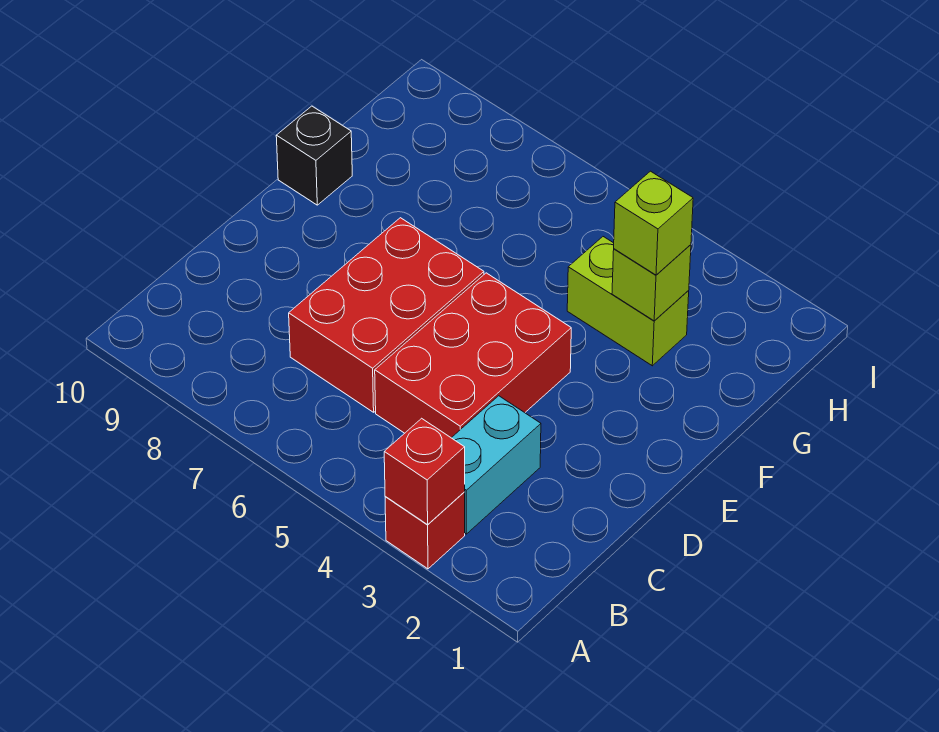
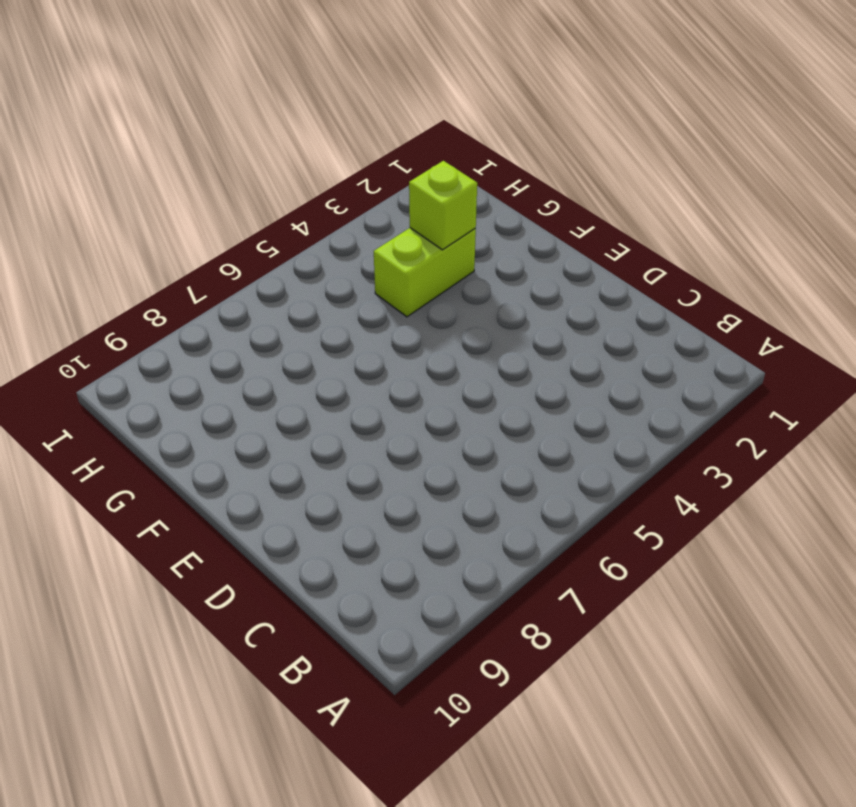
none -> red 1x1 brick [385,492,465,569]
none -> cyan 1x2 brick [452,396,541,534]

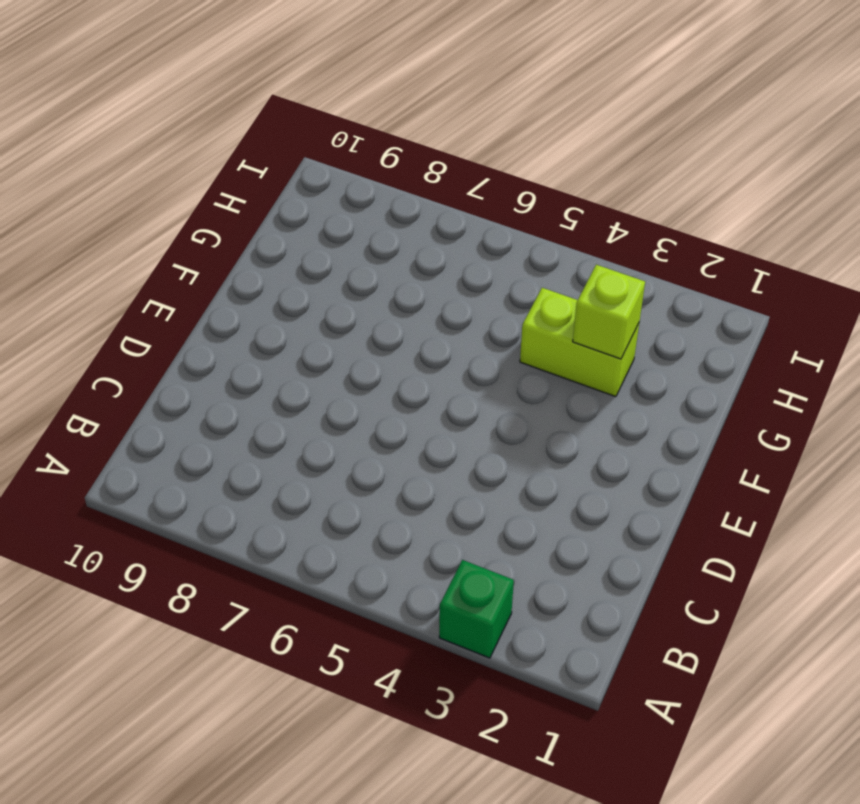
green 1x1 brick [439,560,514,658] -> red 1x1 brick [385,492,465,569]
none -> cyan 1x2 brick [452,396,541,534]
none -> red 2x3 brick [375,273,571,438]

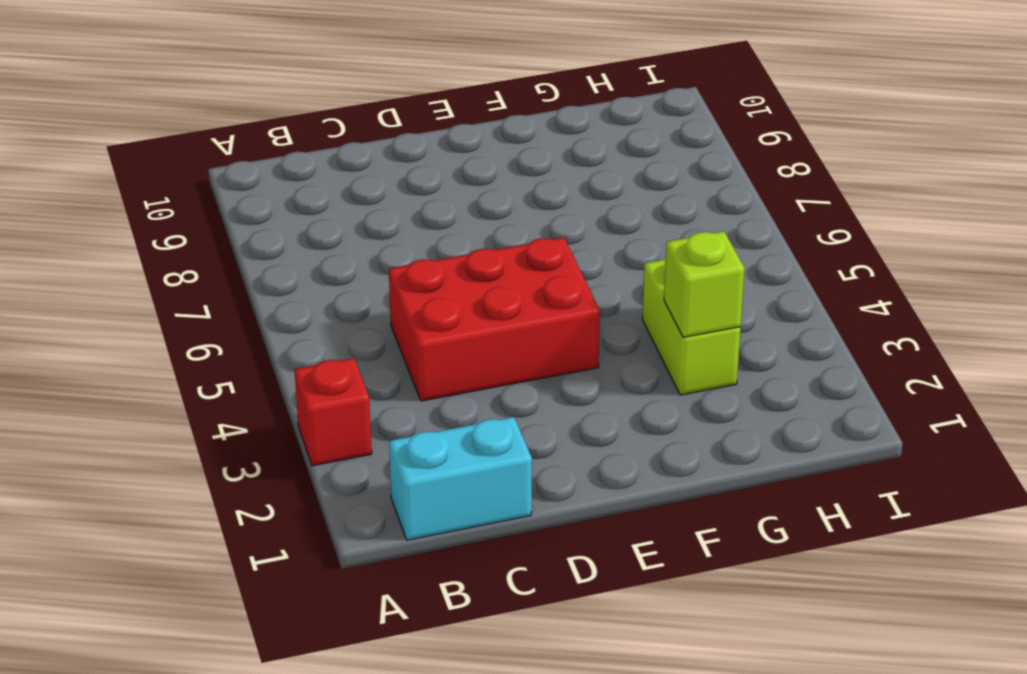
cyan 1x2 brick [389,417,532,540] -> cyan 1x2 brick moved to [452,396,541,534]
none -> red 2x3 brick [289,218,484,412]
none -> black 1x1 brick [276,106,352,205]

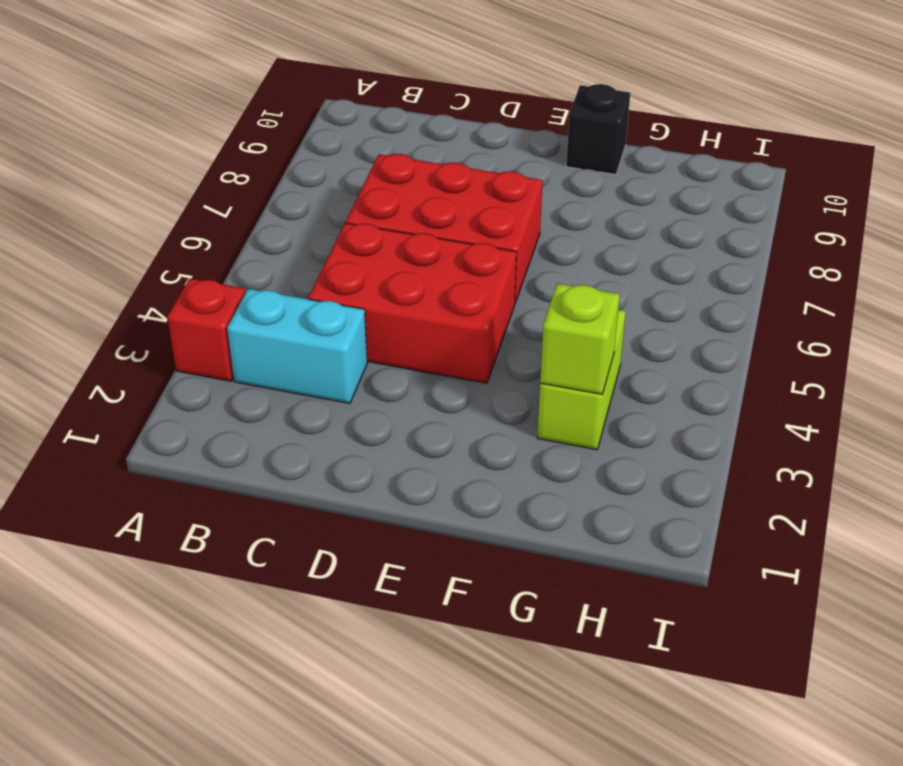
none -> red 1x1 brick [384,418,465,525]
none -> lime 1x1 brick [614,171,693,275]

